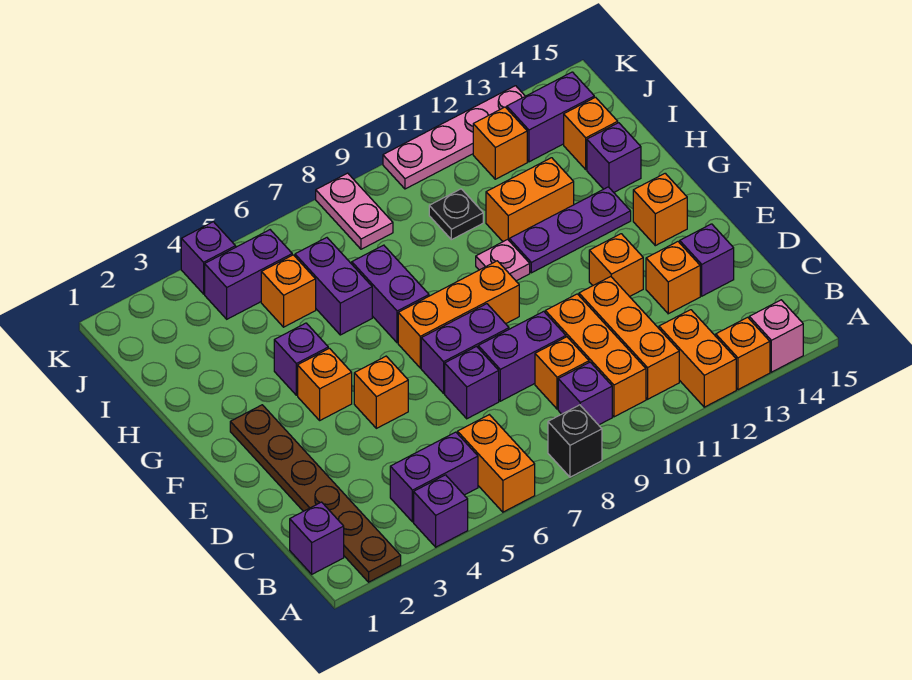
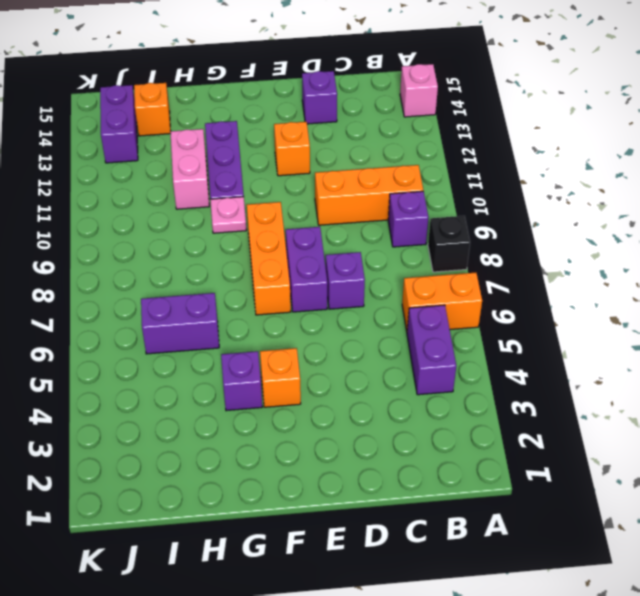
pink 1x2 brick [170,129,209,209] -> orange 1x2 brick [486,158,574,242]
none -> brown 1x6 plate [230,405,401,582]
none -> purple 1x1 brick [414,475,468,547]
none -> orange 1x2 brick [659,310,736,407]
none -> orange 1x1 brick [716,317,770,390]

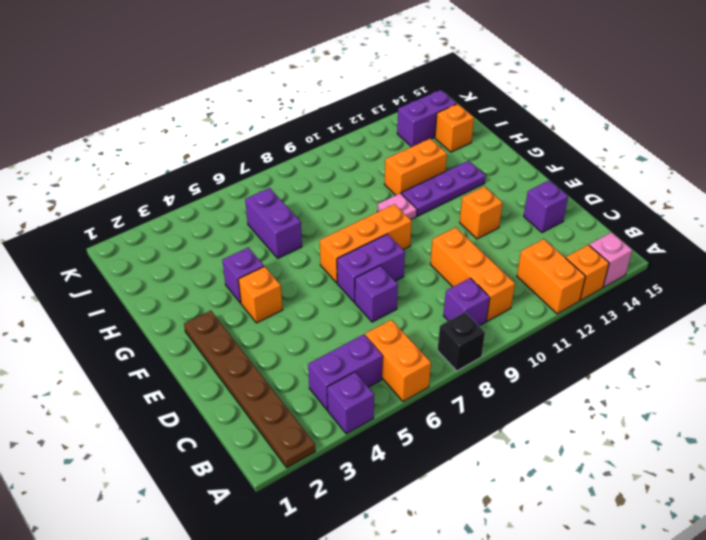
none -> purple 1x1 brick [290,502,344,574]
none -> orange 1x3 brick [579,277,679,399]
none -> orange 1x1 brick [535,337,589,409]
none -> purple 1x2 brick [478,311,566,401]

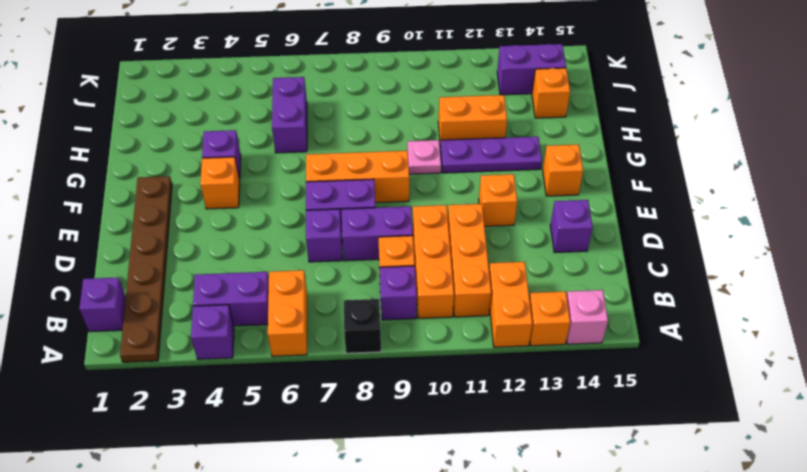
none -> orange 1x1 brick [646,242,700,314]
none -> orange 1x1 brick [354,356,408,428]
none -> purple 1x2 brick [352,245,429,343]
none -> purple 1x1 brick [587,123,641,192]

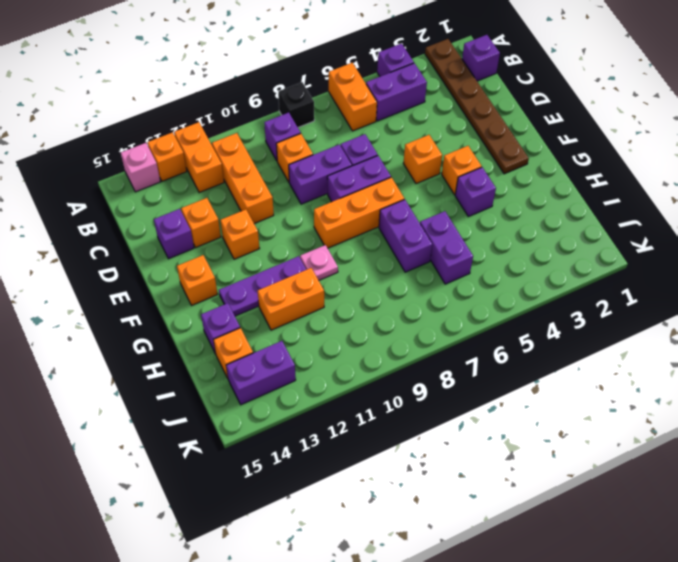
none -> orange 1x3 brick [545,294,646,417]
none -> orange 1x1 brick [261,255,316,327]
none -> black 1x1 plate [429,189,483,240]
none -> purple 1x2 brick [205,230,292,319]

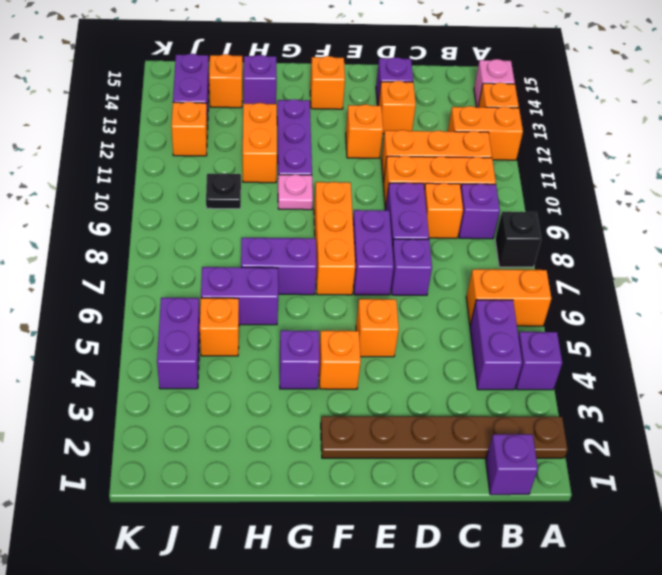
none -> pink 1x2 plate [316,173,393,249]
none -> purple 1x1 brick [181,222,236,294]
none -> pink 1x4 plate [383,86,525,189]

